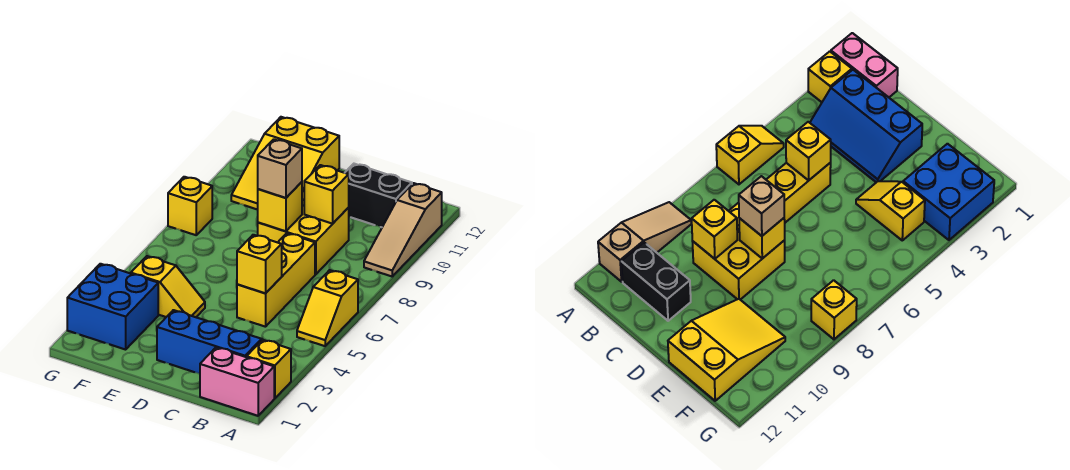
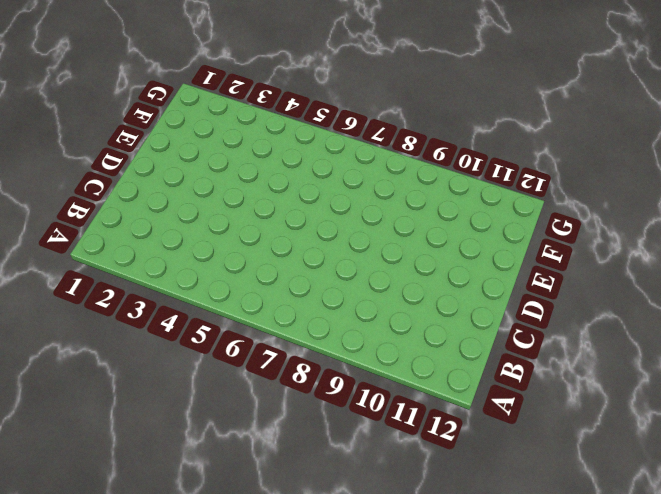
none -> pink 1x2 brick [200,348,274,416]
none -> yellow 1x1 brick [247,340,291,398]
none -> yellow 1x2 slope [297,270,358,346]

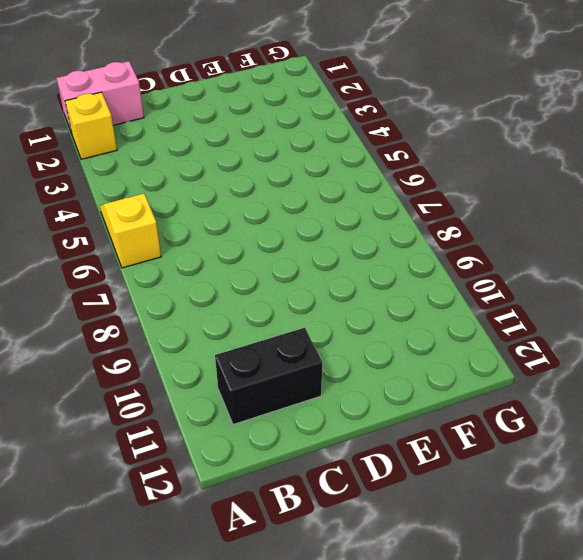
none -> tan 1x3 slope [364,183,442,276]
none -> blue 2x3 slope [157,310,262,374]
none -> yellow 1x3 brick [237,233,315,327]

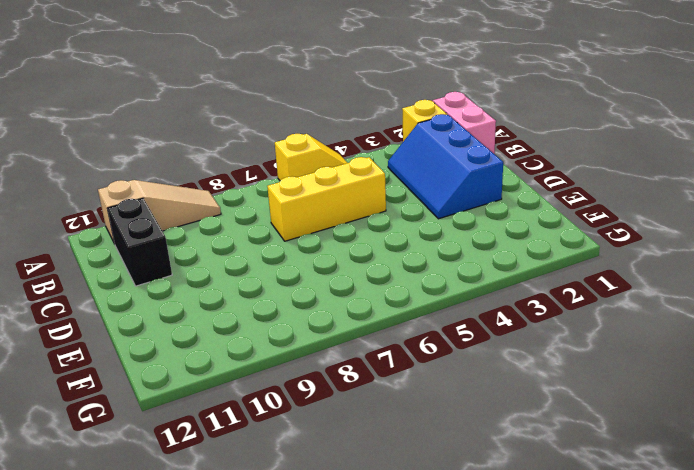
none -> yellow 2x2 brick [258,191,349,274]
none -> yellow 1x2 slope [131,256,205,317]
none -> yellow 2x3 slope [231,117,339,210]

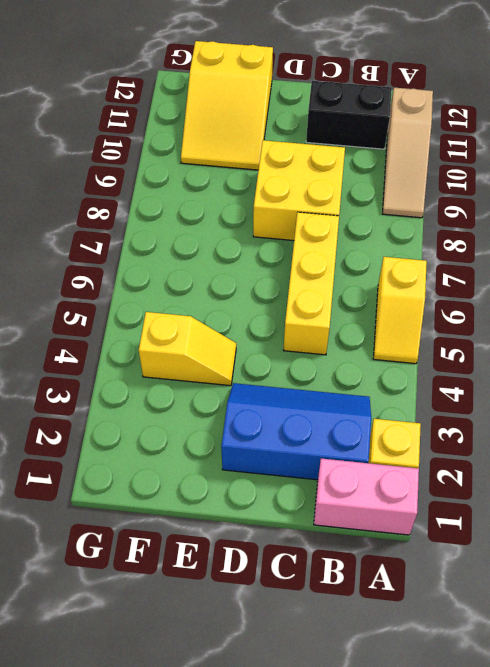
none -> blue 2x2 brick [67,264,158,350]
none -> yellow 1x1 brick [168,177,212,235]
none -> yellow 1x1 brick [237,235,282,293]

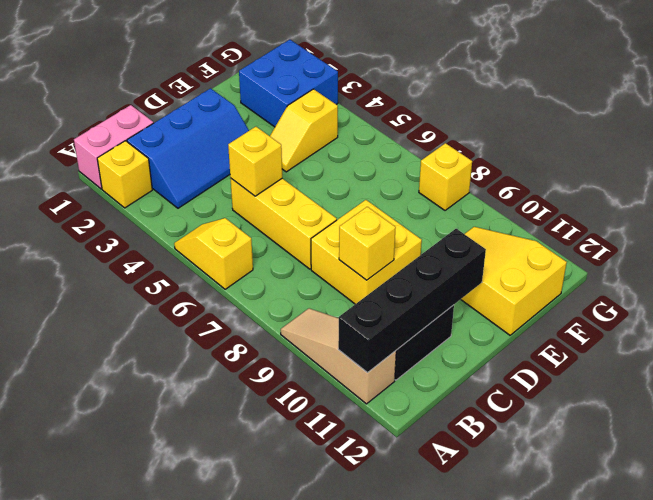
black 1x4 brick [338,229,486,373] -> none
none -> yellow 1x1 brick [258,182,302,231]
none -> tan 1x1 brick [258,139,302,198]

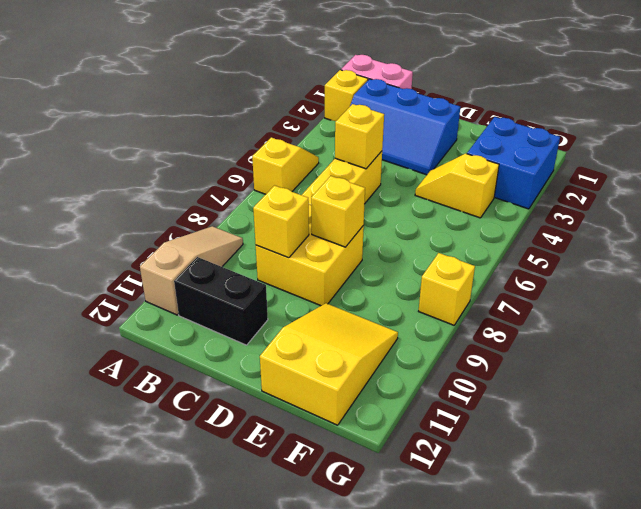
none -> tan 1x1 brick [258,139,302,198]

